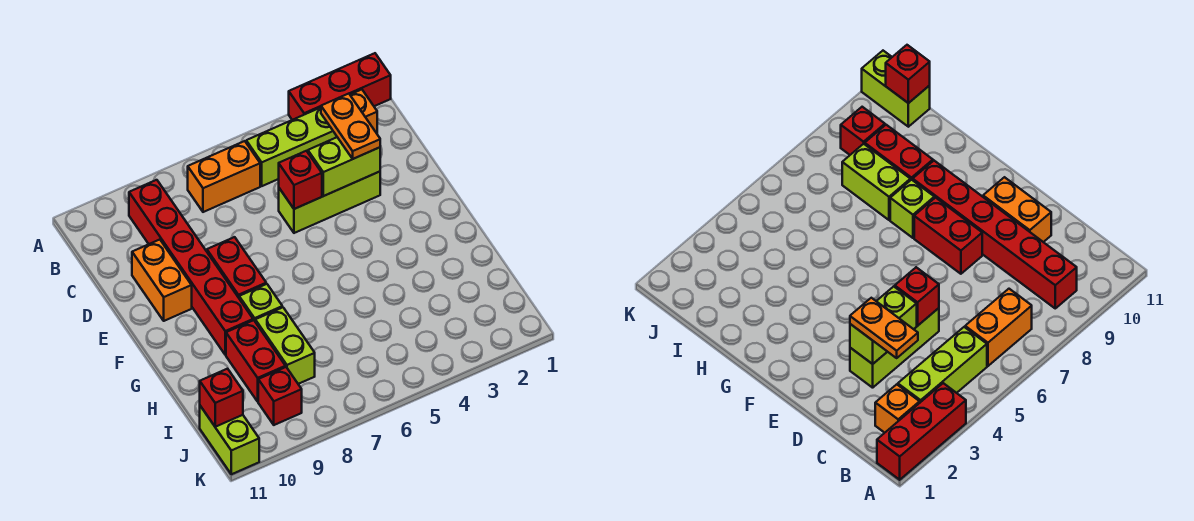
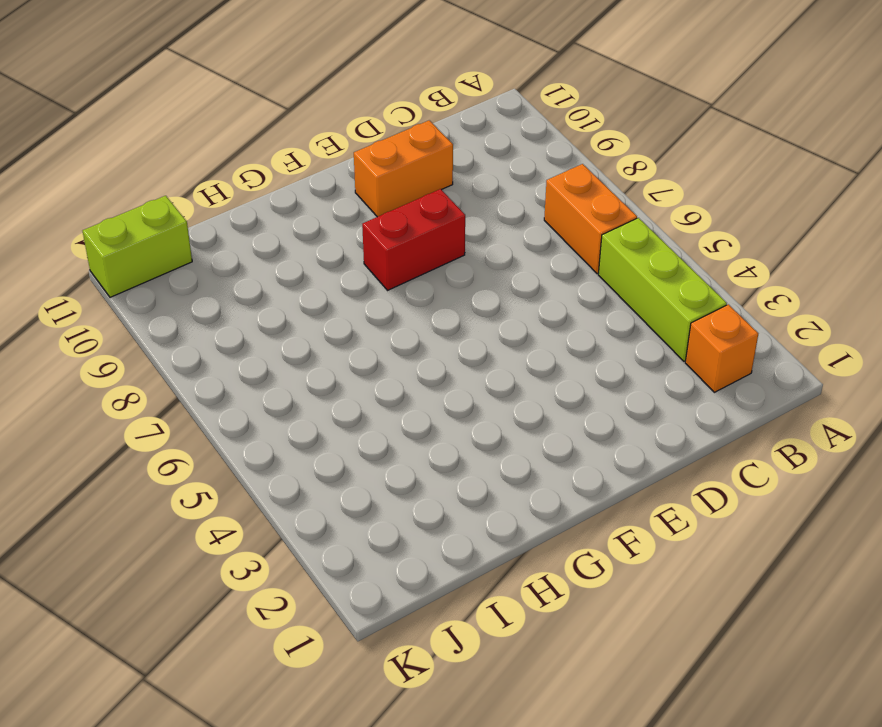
none -> red 1x3 brick [289,53,391,120]
none -> red 1x6 brick [129,180,253,355]
none -> lime 1x3 brick [279,172,380,233]

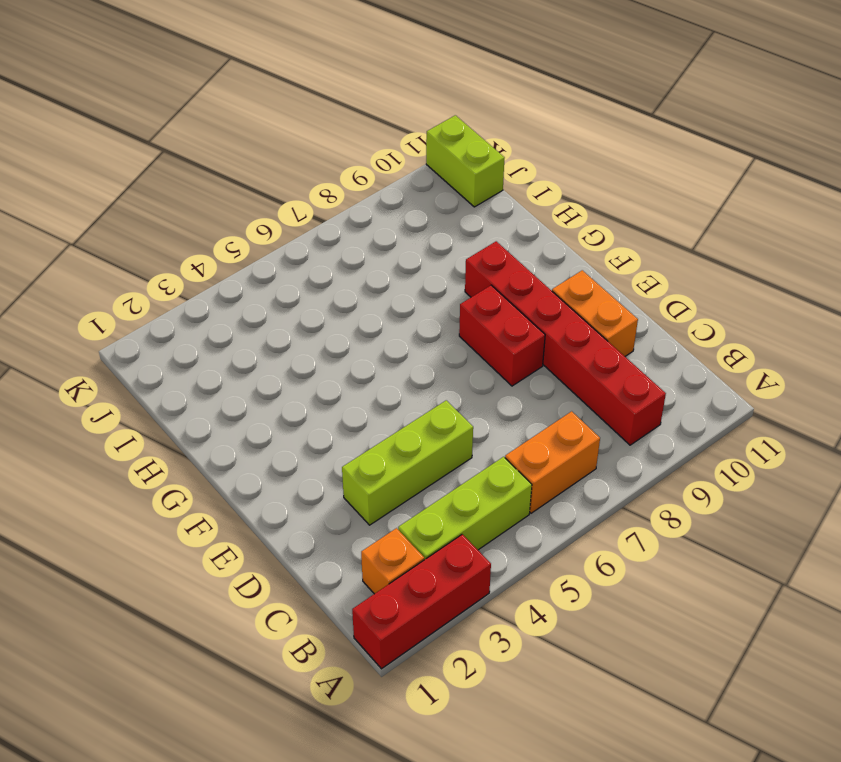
none -> lime 1x1 brick [239,284,282,321]
none -> lime 1x2 brick [255,307,315,384]
none -> red 1x2 brick [226,320,286,402]

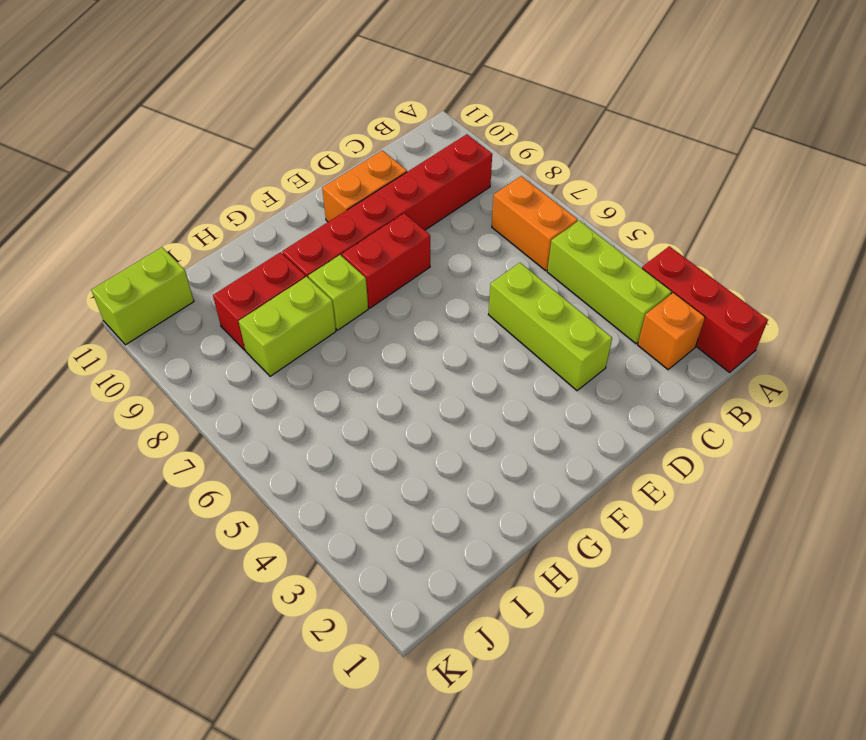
none -> red 1x1 brick [258,367,302,425]
none -> lime 1x2 brick [308,137,380,196]
none -> red 1x1 brick [279,151,322,209]

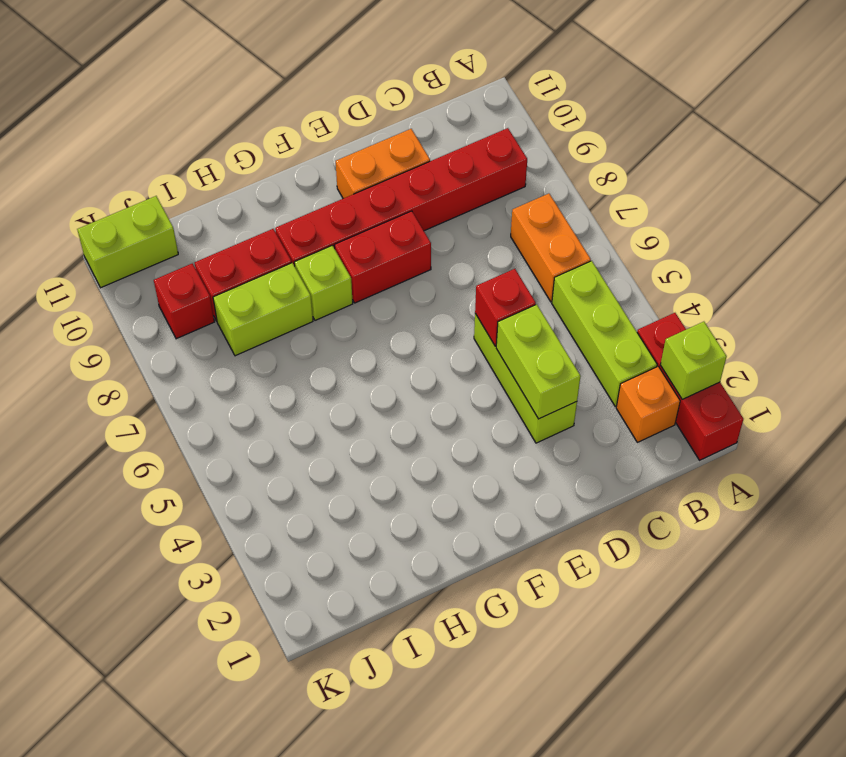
lime 1x1 brick [661,322,727,399] -> none
none -> red 1x1 brick [200,369,243,427]
none -> orange 1x2 plate [321,94,380,159]

